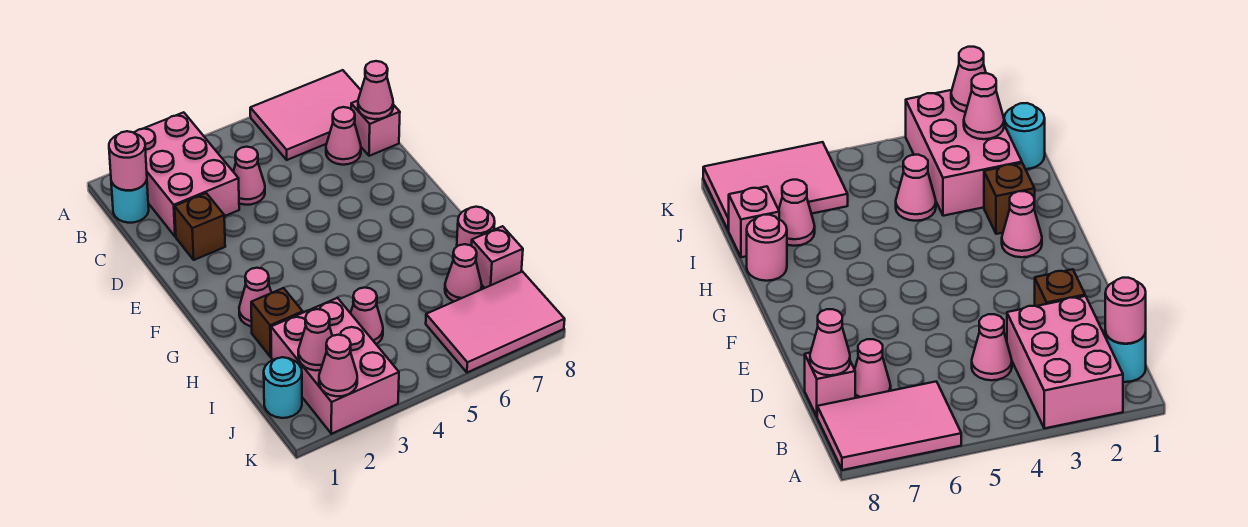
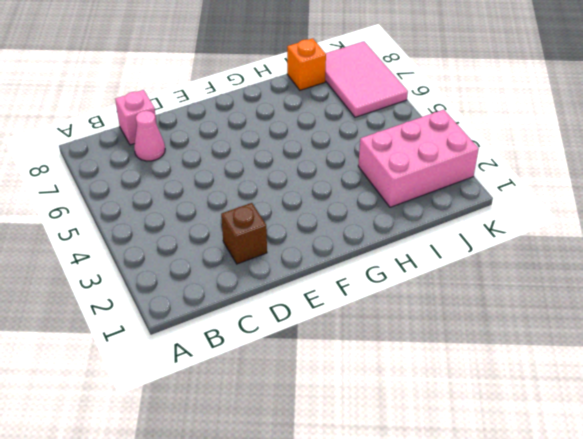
orange 1x1 brick [287,38,326,90] -> pink 1x1 brick [472,226,523,288]
none -> pink 2x3 brick [134,112,239,237]
none -> pink 2x3 tile [250,70,361,160]
none -> cyan 1x1 round brick [111,180,149,223]

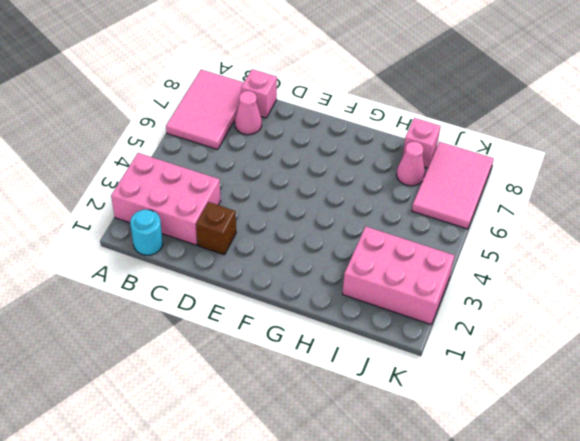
none -> pink 1x1 cone [233,147,265,205]
none -> pink 1x1 cone [239,268,271,327]
none -> brown 1x1 brick [251,288,303,357]

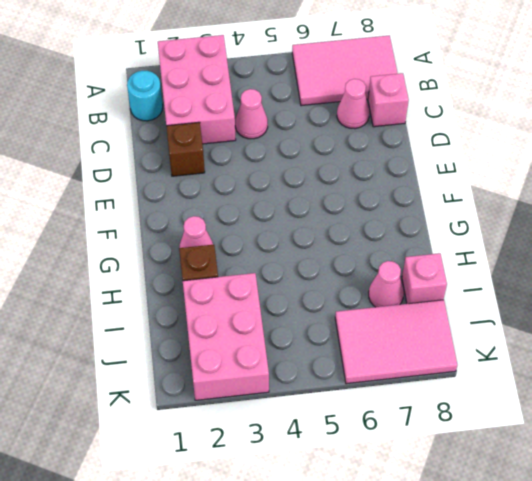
none -> pink 1x1 round brick [457,207,495,246]
none -> pink 1x1 cone [351,288,383,344]
none -> cyan 1x1 round brick [264,357,302,418]

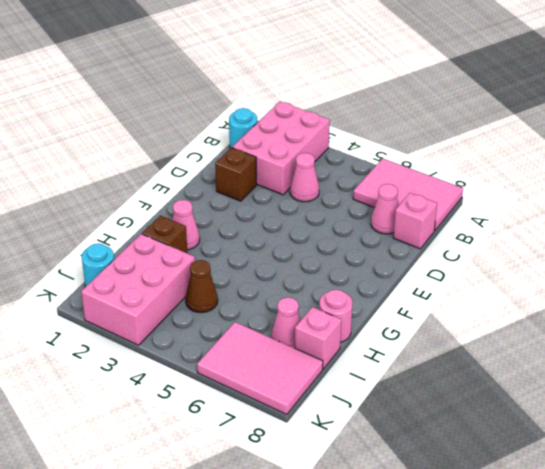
brown 1x1 cone [186,260,218,313] -> pink 1x1 cone [351,288,383,344]
none -> pink 1x1 round brick [109,131,147,190]
none -> pink 1x1 cone [358,61,393,119]
none -> pink 1x1 cone [298,309,332,370]

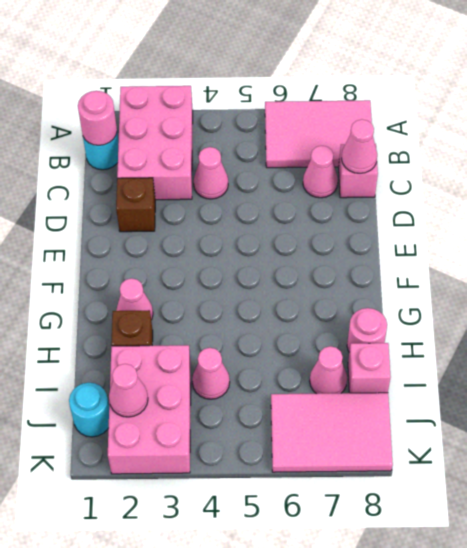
none -> pink 1x1 cone [319,335,357,396]

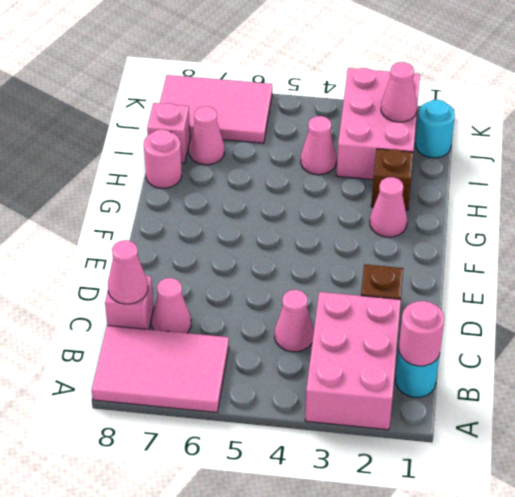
none -> pink 1x1 cone [319,335,357,396]

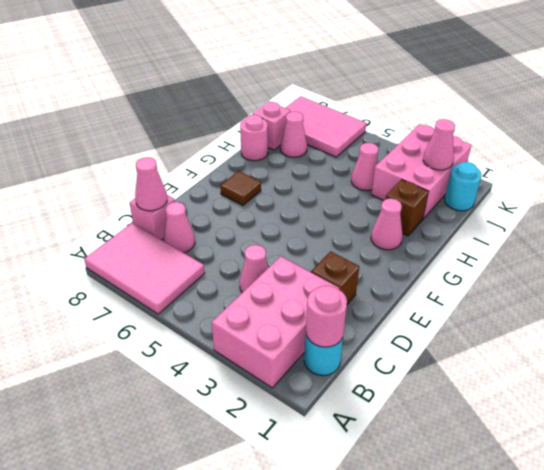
brown 1x1 tile [220,171,261,205] -> none
none -> pink 1x1 cone [319,335,357,396]

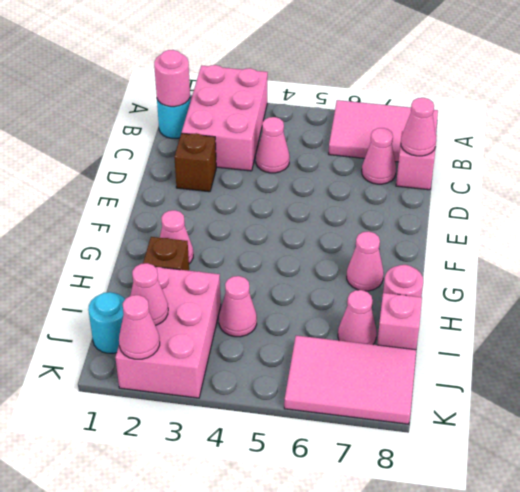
pink 1x1 cone [347,231,384,291] -> none

